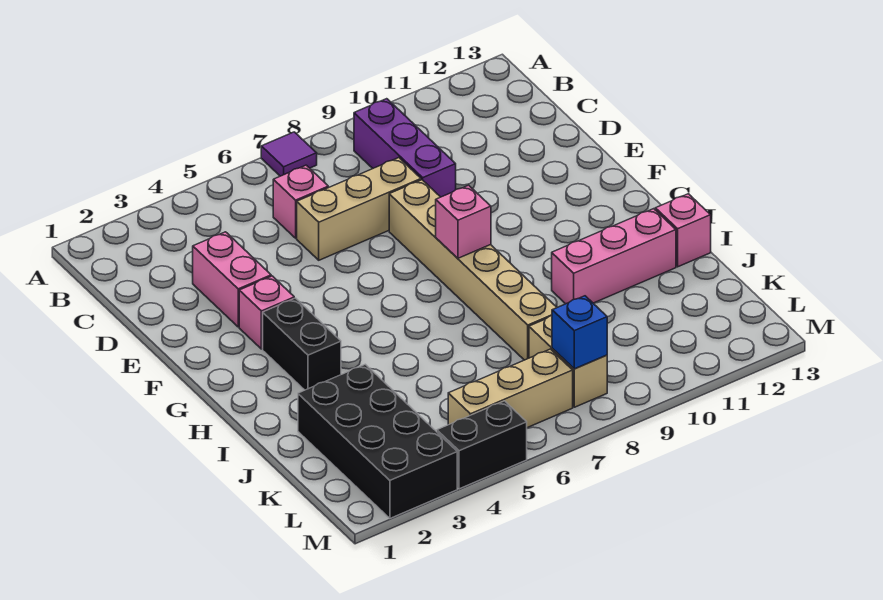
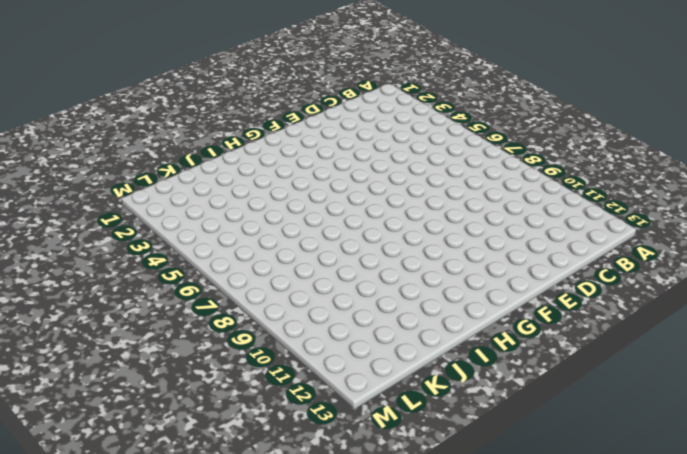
none -> purple 1x1 tile [261,132,317,176]
none -> purple 1x3 brick [354,99,456,197]
none -> pink 1x1 brick [273,165,328,238]

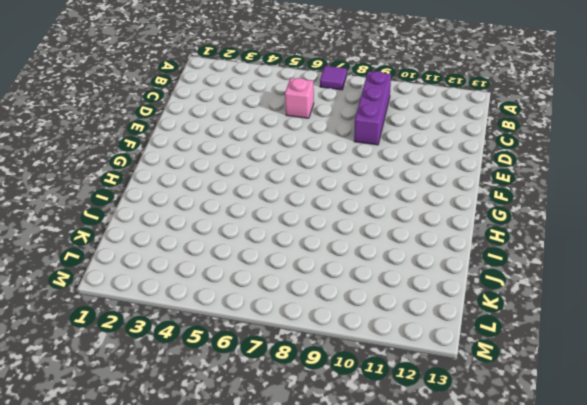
none -> pink 1x2 brick [193,232,271,327]
none -> tan 1x3 brick [297,158,421,260]
none -> tan 1x6 brick [389,180,557,360]

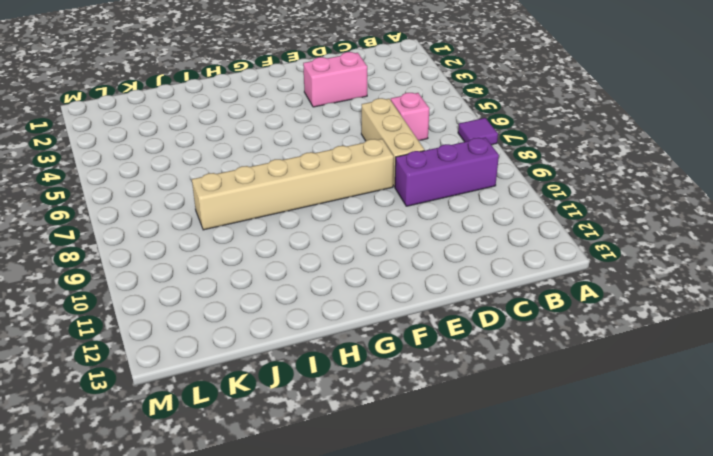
none -> pink 1x1 brick [239,276,294,349]
none -> black 1x2 brick [263,298,341,390]
none -> pink 1x3 brick [552,209,676,304]

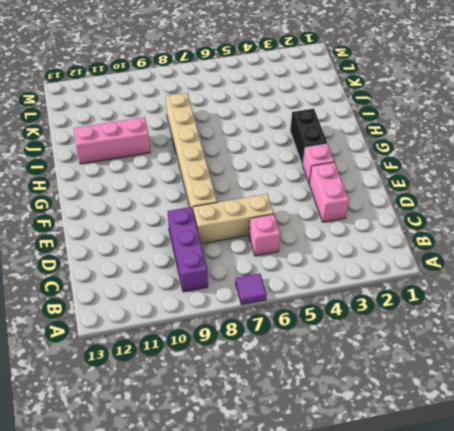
none -> pink 1x1 brick [655,194,711,267]
none -> black 2x4 brick [298,364,457,518]
none -> tan 1x2 brick [529,316,607,407]

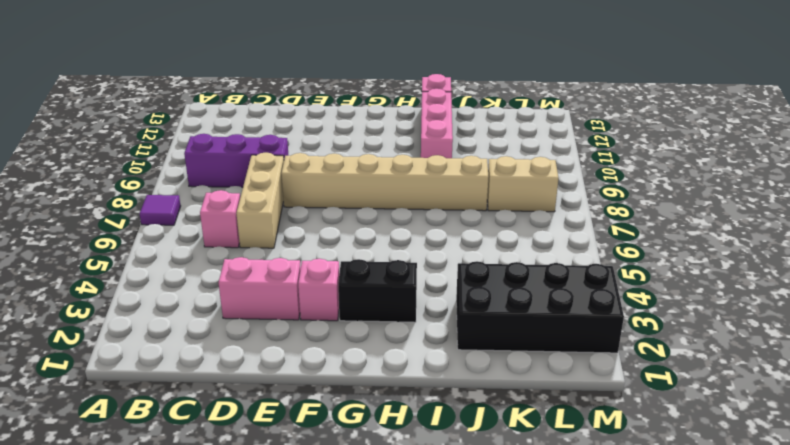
none -> tan 1x3 brick [448,349,573,428]
none -> black 1x2 brick [437,401,527,489]
none -> pink 1x1 brick [436,185,491,258]

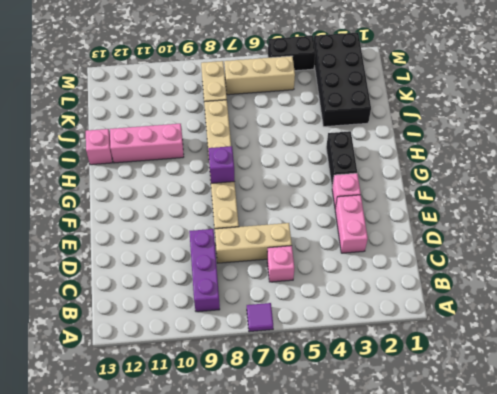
purple 1x1 brick [208,146,235,183] -> pink 1x1 brick [436,185,491,258]
none -> blue 1x1 brick [552,296,607,369]

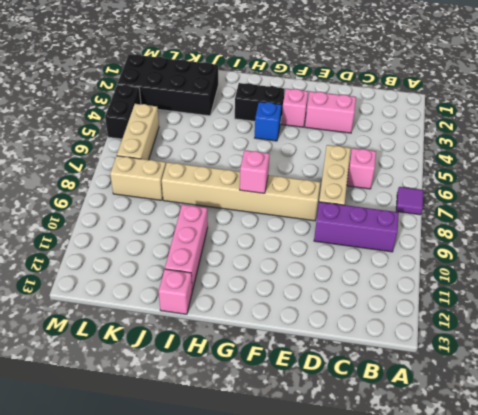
blue 1x1 brick [255,102,281,141] -> blue 1x1 brick moved to [552,296,607,369]

